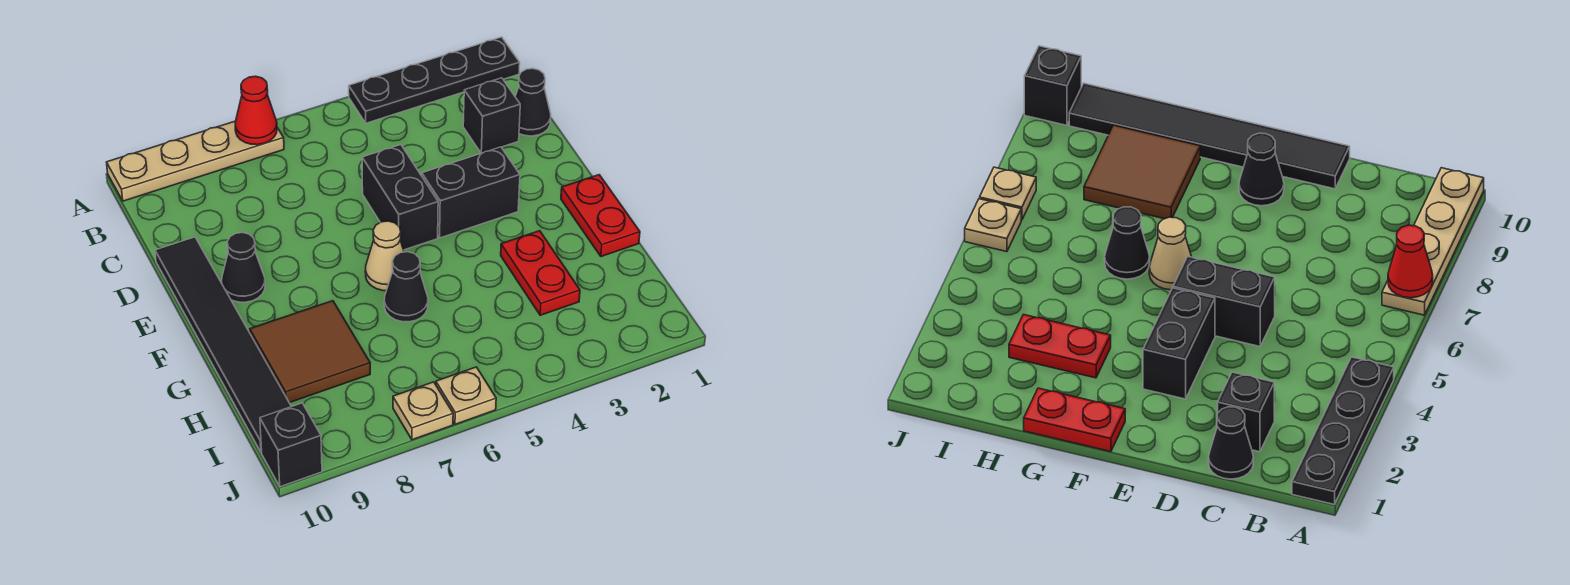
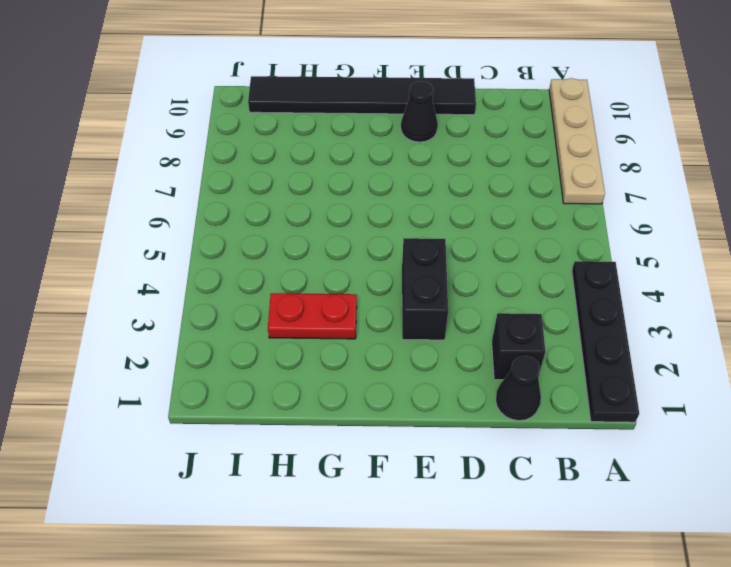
none -> black 1x2 brick [362,145,438,250]
none -> red 1x2 plate [561,175,640,257]
none -> tan 1x1 cone [365,221,404,291]

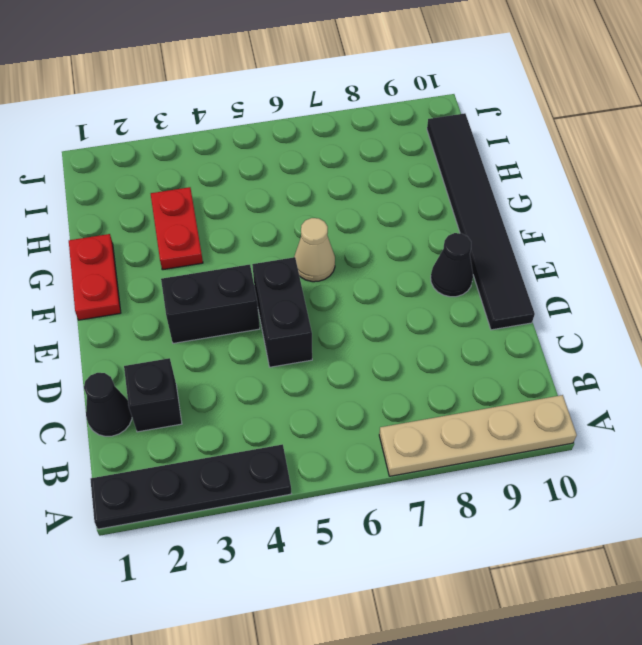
none -> black 1x1 cone [384,252,428,322]
none -> brown 2x2 tile [250,301,370,403]
none -> tan 1x1 plate [436,367,496,424]

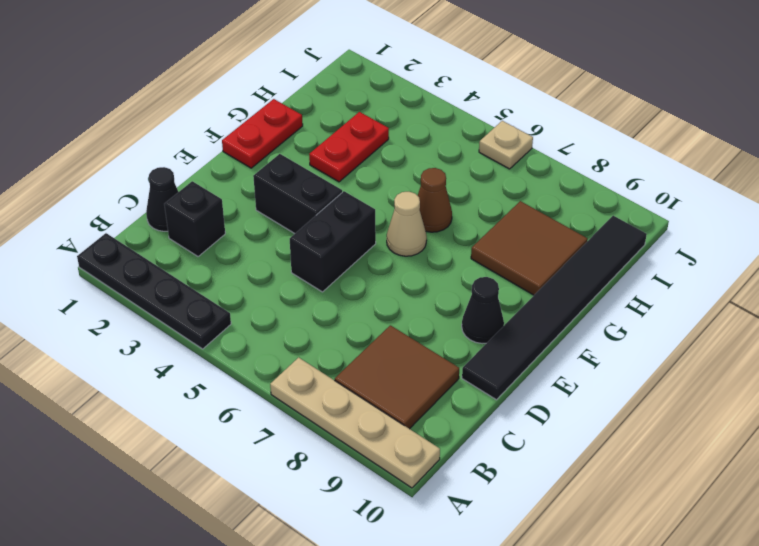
brown 2x2 tile [335,325,459,429] -> none
brown 1x1 cone [418,168,452,232] -> black 1x1 cone [384,252,428,322]
none -> tan 1x1 plate [393,382,453,440]
none -> black 1x1 brick [260,403,322,487]
none -> red 1x1 cone [235,76,277,145]

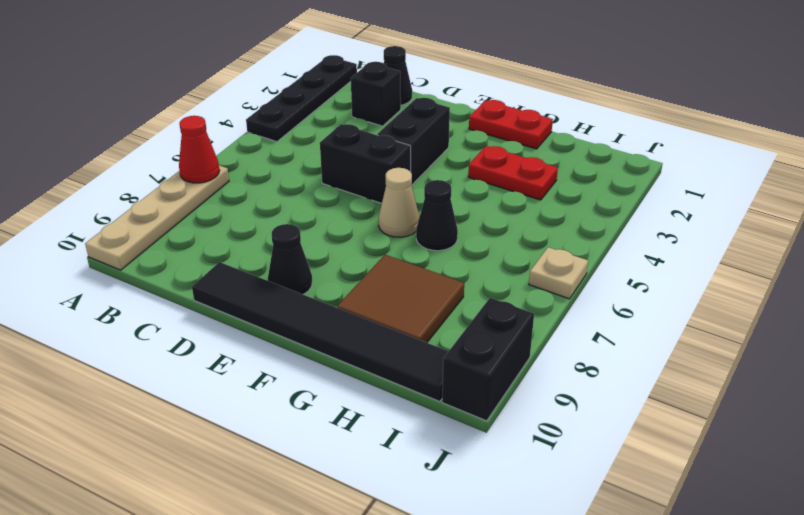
black 1x2 brick [442,298,534,421] -> black 1x1 brick [260,403,322,487]
none -> tan 1x1 plate [393,382,453,440]

